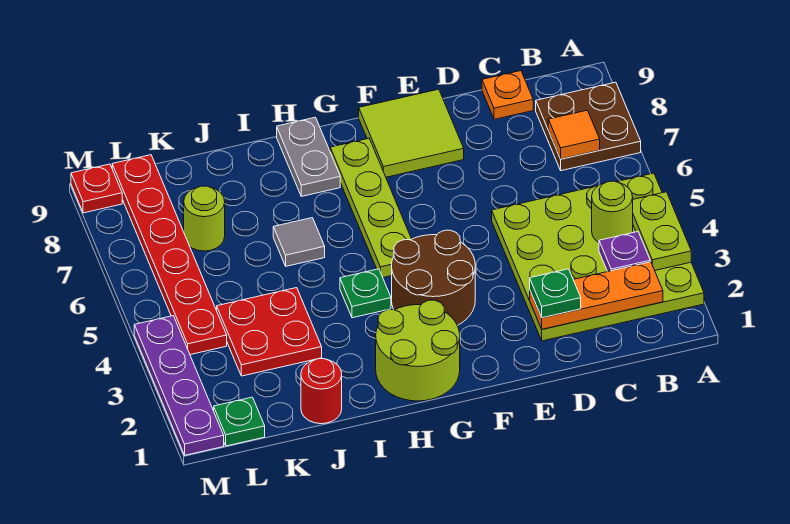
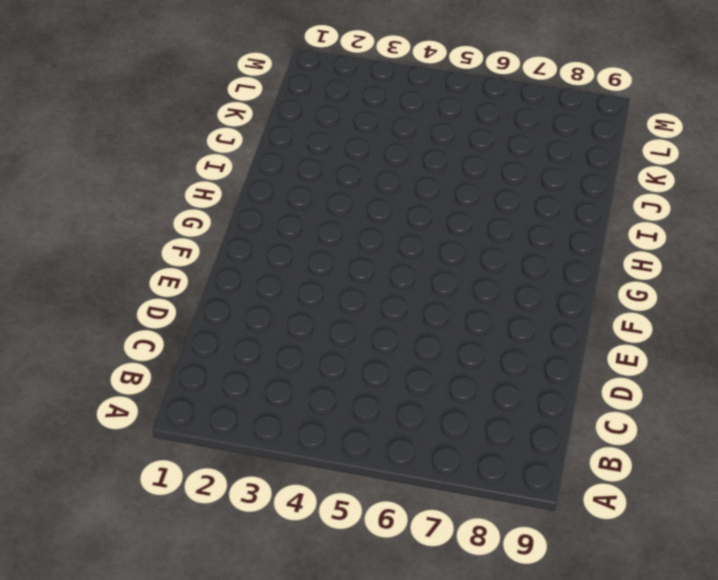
none -> lime 4x4 plate [492,173,704,341]
none -> brown 2x2 plate [536,82,641,171]
none -> orange 1x1 plate [482,71,533,119]

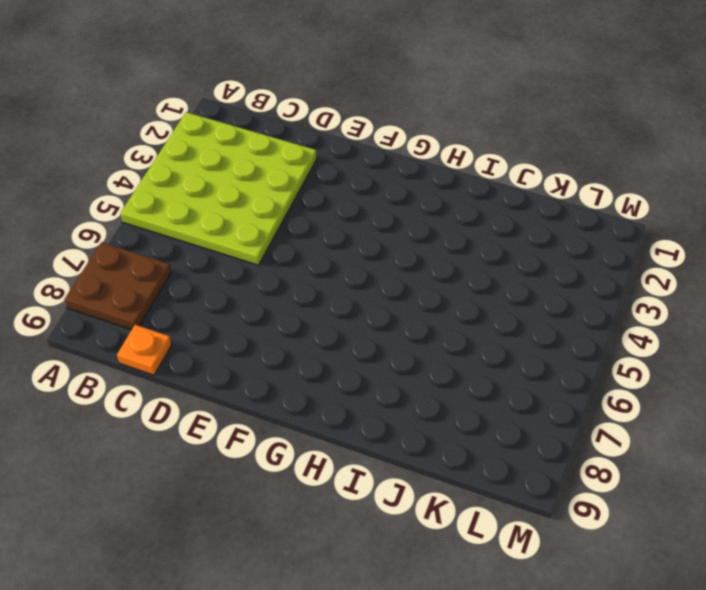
none -> lime 2x2 tile [359,89,464,177]
none -> brown 2x2 round brick [392,230,475,325]
none -> lime 2x2 round brick [376,300,460,401]

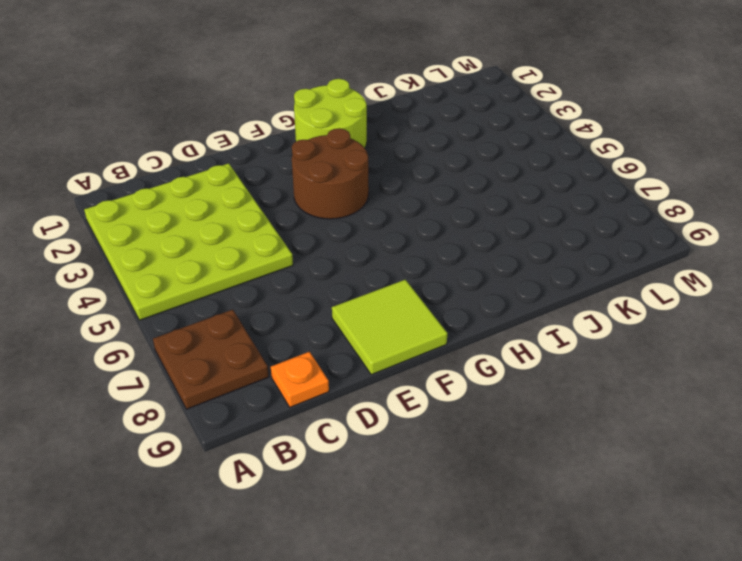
none -> lime 1x4 plate [330,138,411,277]
none -> green 1x1 plate [340,269,391,318]
none -> grey 1x2 plate [277,117,340,196]

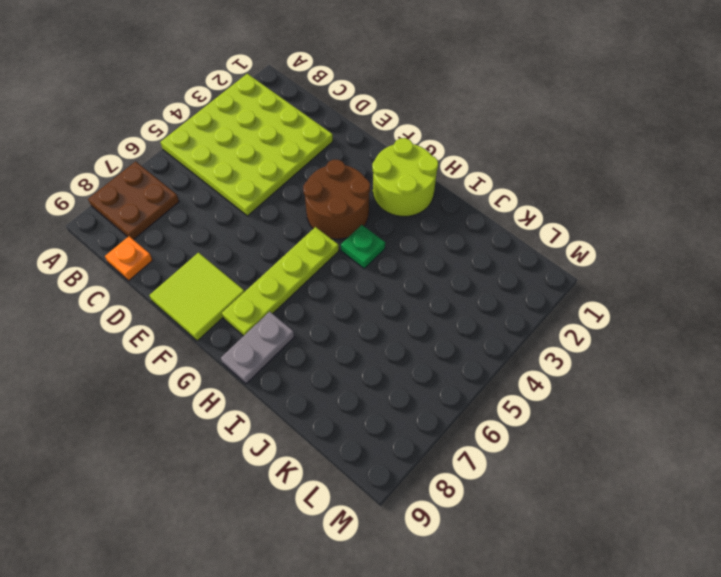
none -> grey 1x1 tile [273,218,325,266]
none -> red 1x1 round brick [301,359,342,424]
none -> red 2x2 plate [217,288,322,376]

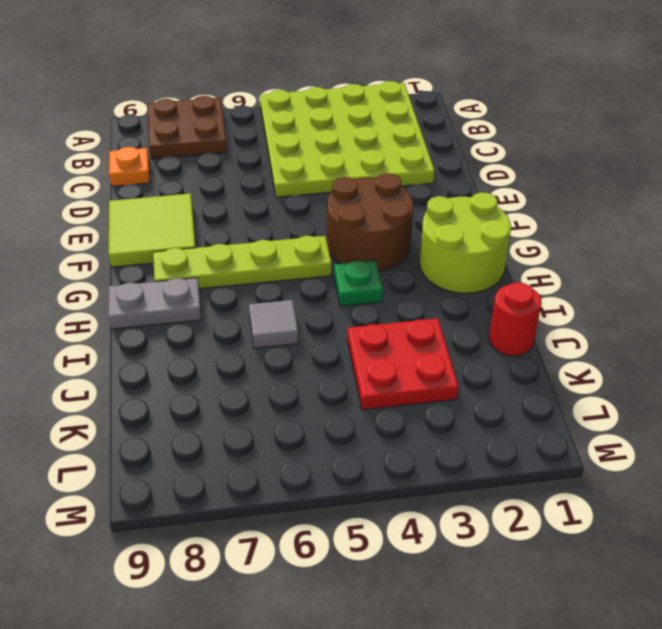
none -> lime 1x1 round brick [184,186,225,251]
none -> green 1x1 plate [214,397,265,446]
none -> red 1x6 plate [112,155,227,355]

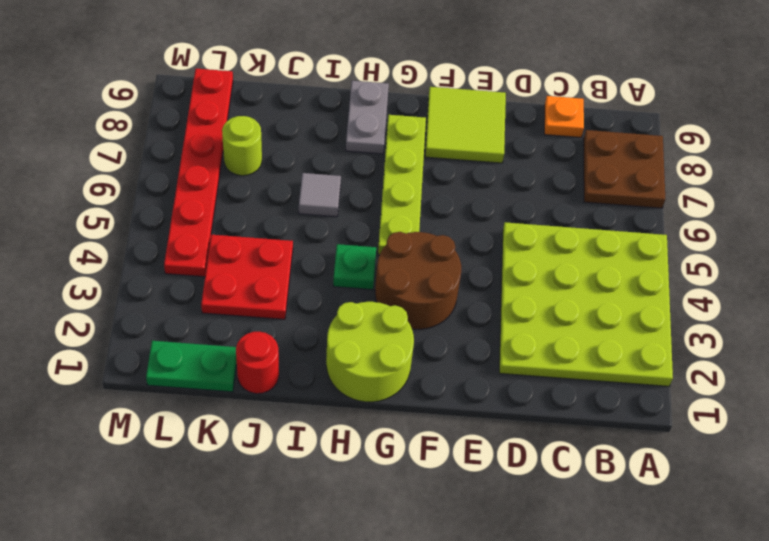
green 1x2 plate [146,341,237,392] -> green 1x1 plate [214,397,265,446]
none -> purple 1x4 plate [134,316,224,455]
none -> red 1x1 plate [71,164,122,213]
none -> lime 1x2 plate [633,192,691,270]

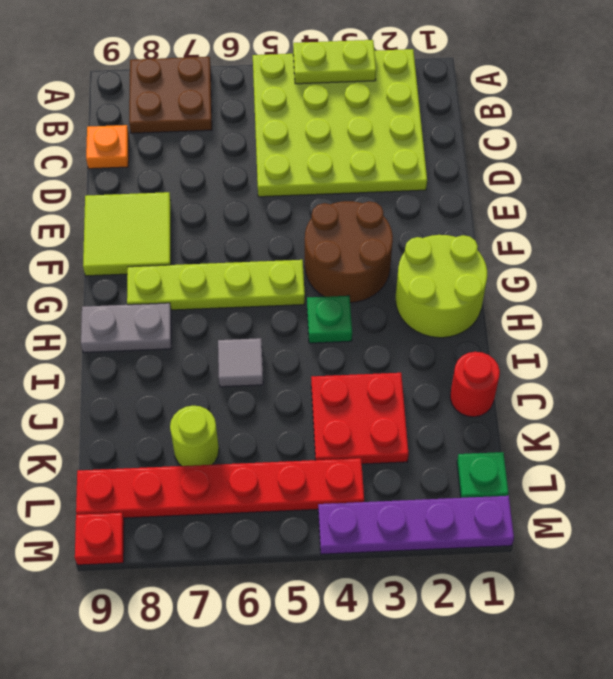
none -> orange 1x3 plate [530,262,663,329]
none -> purple 1x1 plate [599,232,650,272]
none -> lime 1x1 round brick [592,181,633,242]

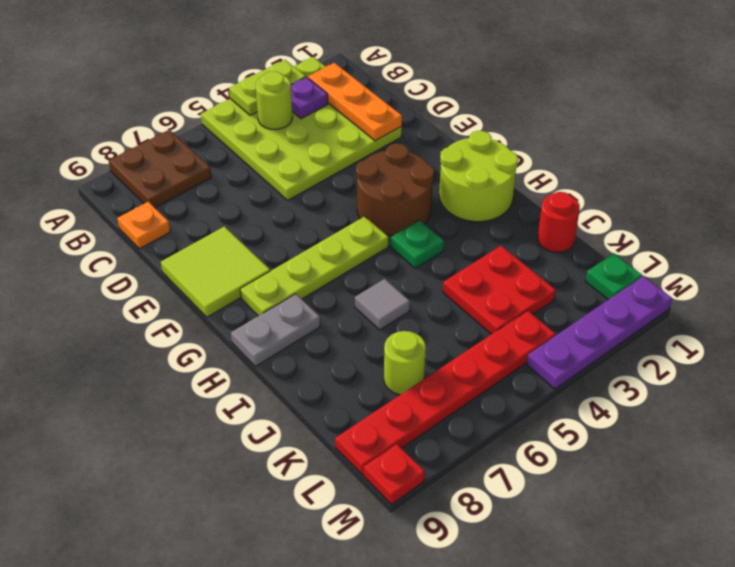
none -> orange 1x1 tile [548,110,600,159]
none -> green 1x1 plate [530,269,581,318]

